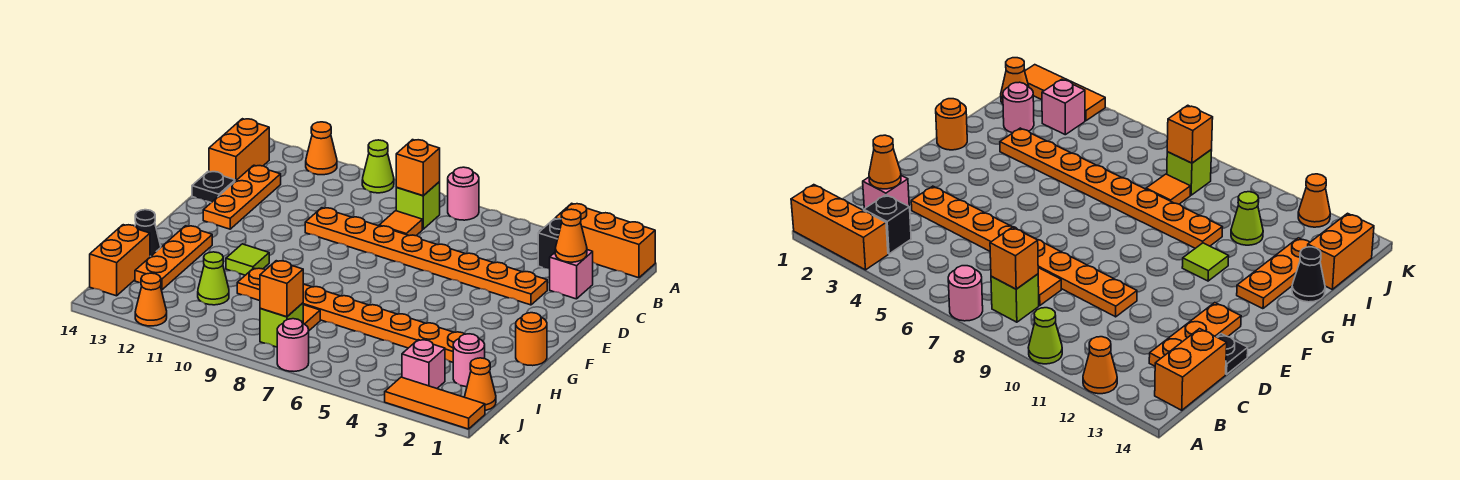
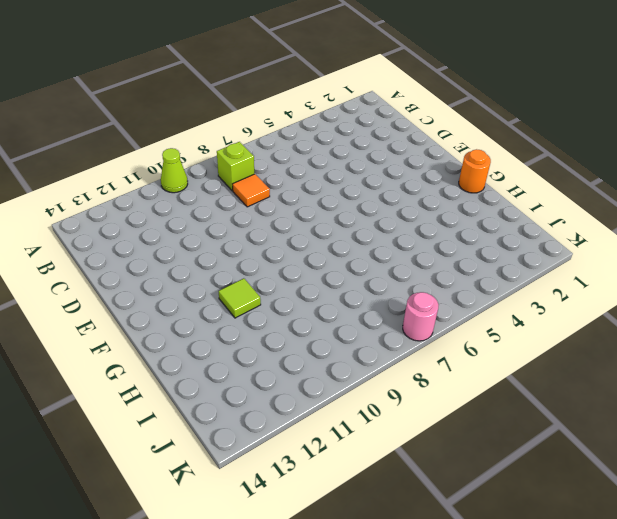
none -> orange 1x3 brick [555,203,655,278]
none -> pink 1x1 round brick [448,167,479,220]
none -> orange 1x1 cone [306,122,337,175]
none -> black 1x1 brick [538,219,562,269]

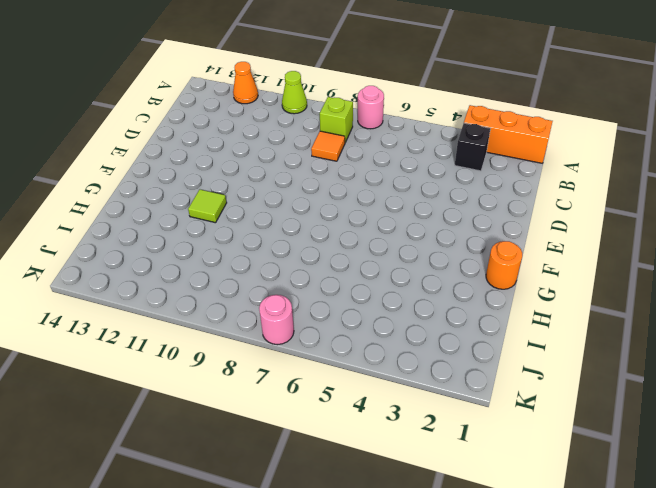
none -> orange 1x2 brick [209,119,269,181]
none -> pink 1x1 brick [550,250,593,299]
none -> orange 1x3 plate [203,165,281,229]
none -> orange 1x8 plate [305,208,547,305]

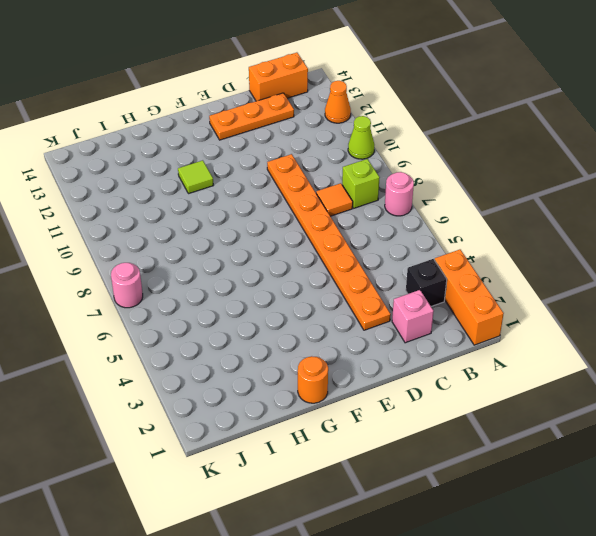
none -> black 1x1 plate [192,171,235,203]
none -> orange 1x3 plate [135,226,212,290]
none -> orange 1x8 plate [237,268,464,362]
none -> black 1x1 cone [135,210,161,257]

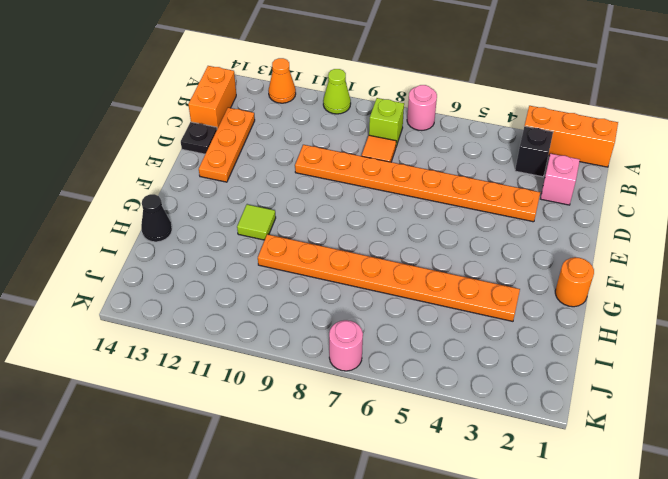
none -> orange 1x3 plate [135,226,212,290]
none -> pink 1x1 round brick [453,334,485,387]
none -> orange 1x1 tile [303,305,320,330]
none -> lime 1x1 cone [198,252,229,305]

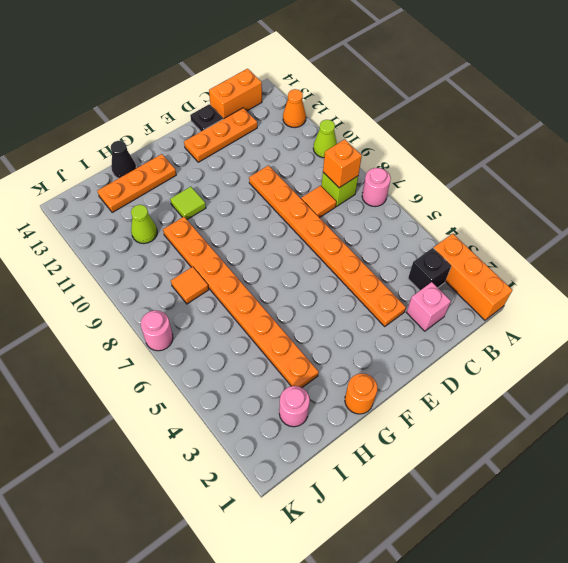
none -> orange 1x2 brick [90,225,150,296]
none -> orange 1x1 cone [465,358,496,410]
none -> pink 1x1 brick [402,340,445,388]
none -> lime 1x1 brick [260,303,303,347]

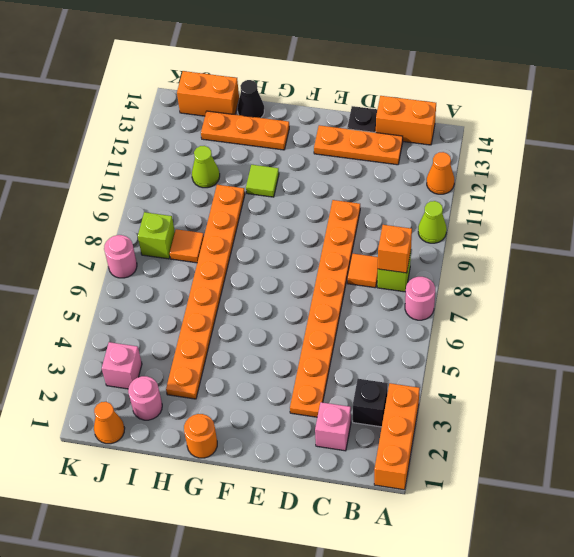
none -> orange 1x3 tile [385,377,485,429]
none -> orange 1x1 cone [135,273,167,326]
none -> orange 1x1 cone [555,209,587,262]
none -> orange 1x1 brick [260,261,303,317]

